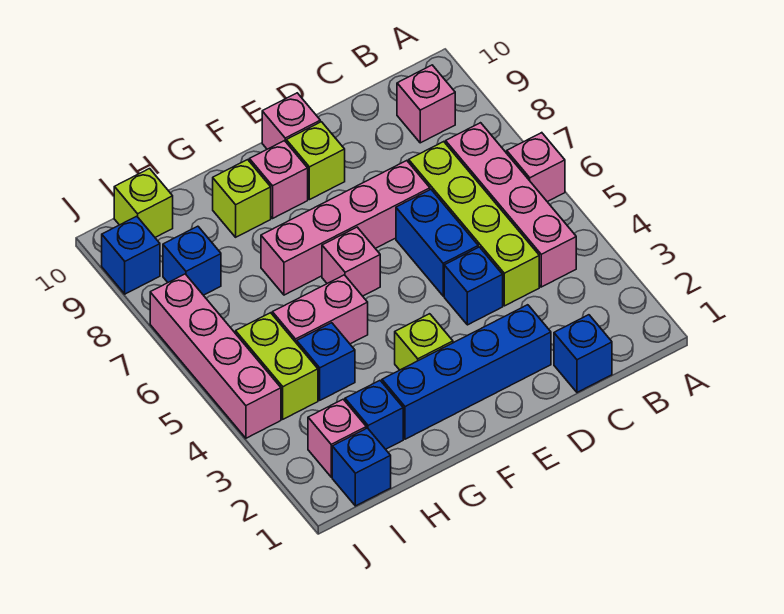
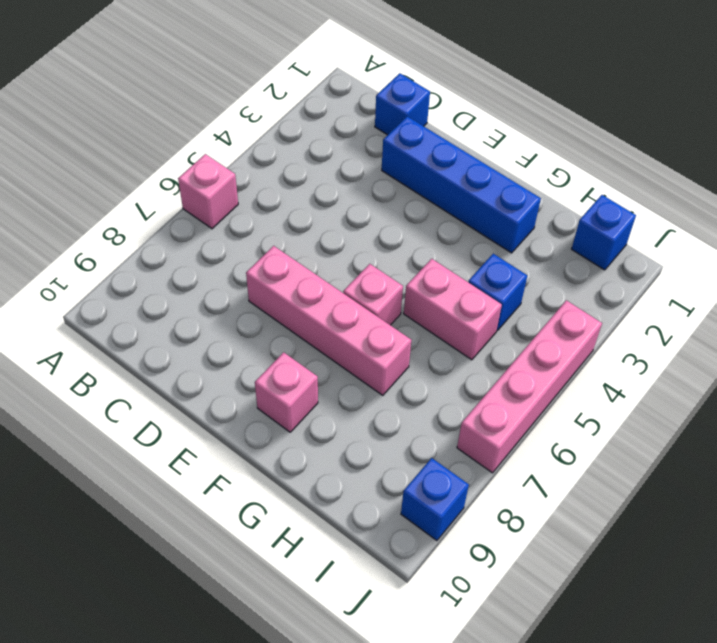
none -> pink 1x4 brick [446,123,576,287]
none -> pink 1x1 brick [397,65,455,143]
none -> lime 1x4 brick [409,142,539,306]

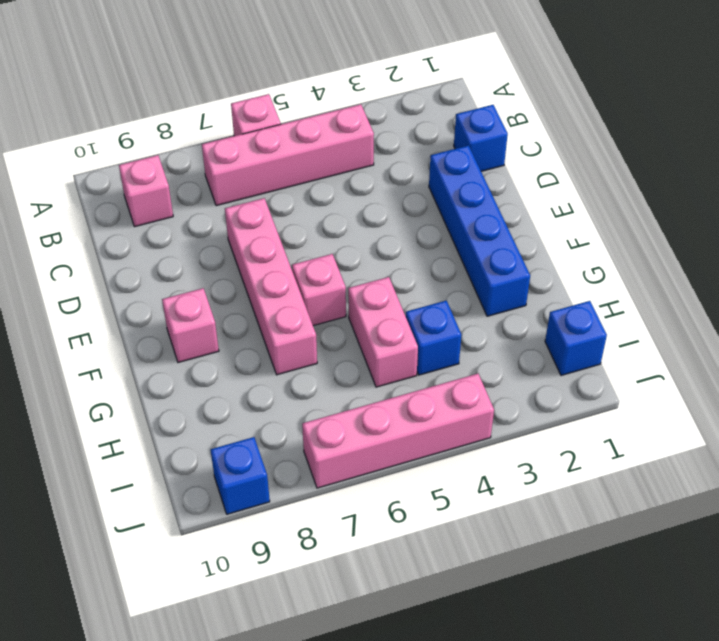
none -> lime 1x4 brick [409,142,539,306]
none -> blue 1x1 brick [444,247,503,325]
none -> blue 1x2 brick [396,190,478,296]

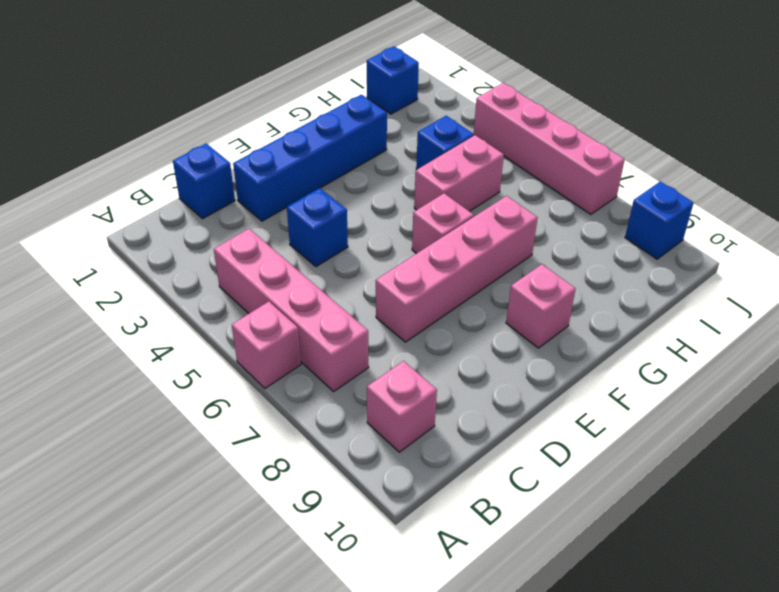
none -> lime 1x4 brick [409,142,539,306]
none -> blue 1x2 brick [396,190,478,296]
none -> lime 1x1 brick [286,122,345,200]

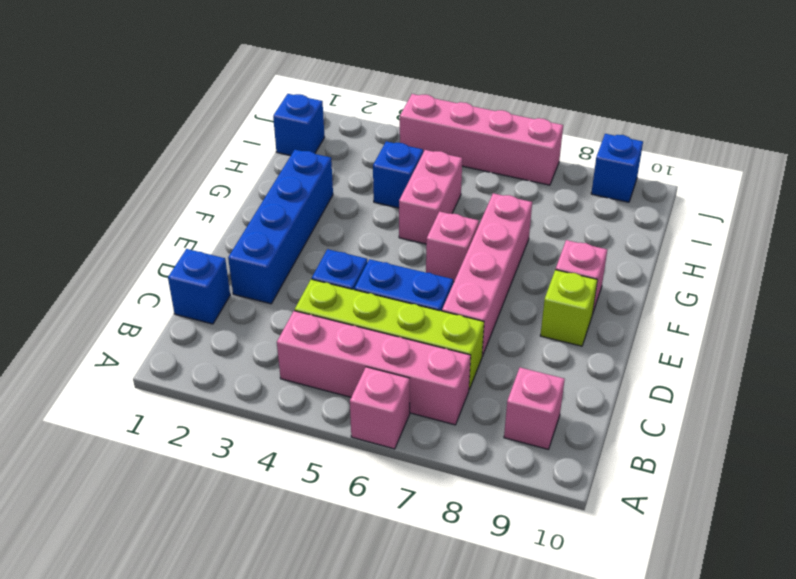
none -> pink 1x1 brick [262,93,320,149]
none -> lime 1x1 brick [395,314,453,370]
none -> lime 1x1 brick [213,160,271,237]

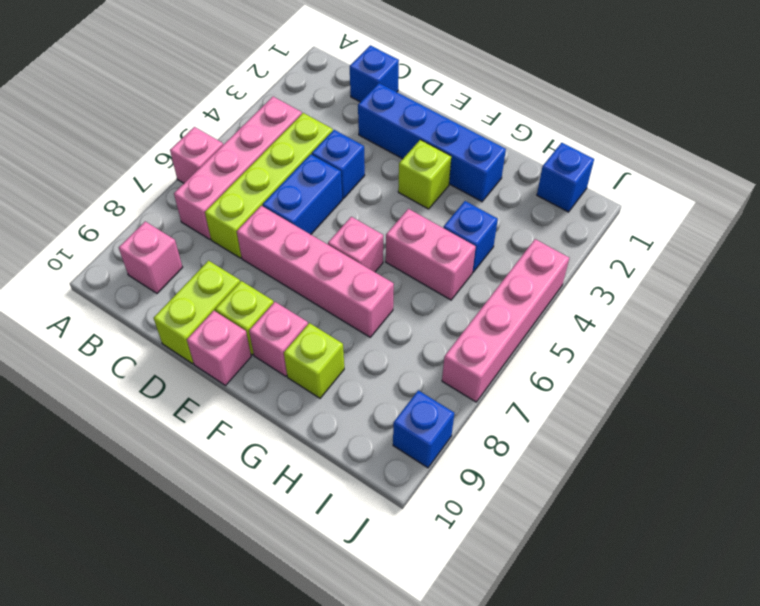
lime 1x2 brick [154,261,240,364] -> lime 1x2 brick moved to [236,313,318,419]
none -> blue 1x1 brick [345,381,403,449]
none -> pink 1x1 brick [308,399,366,477]
none -> blue 1x1 brick [163,226,221,295]

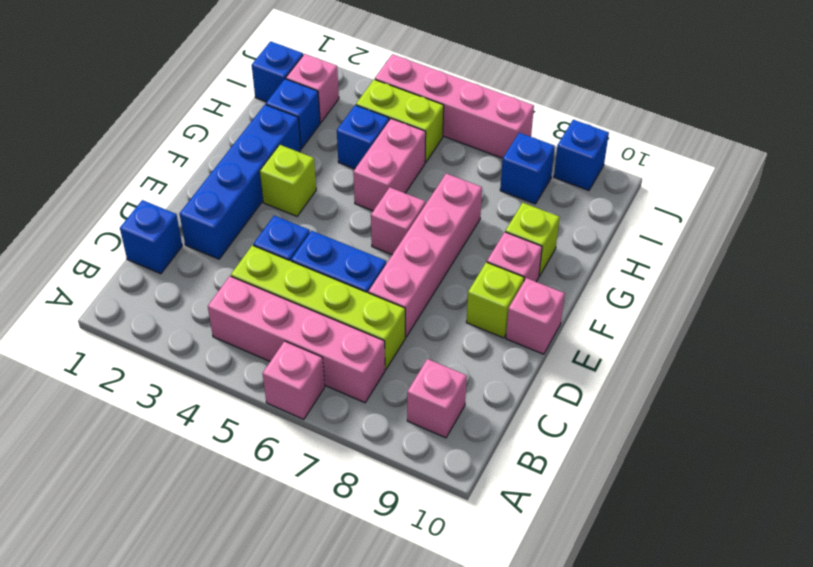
none -> lime 1x1 brick [114,169,173,237]

